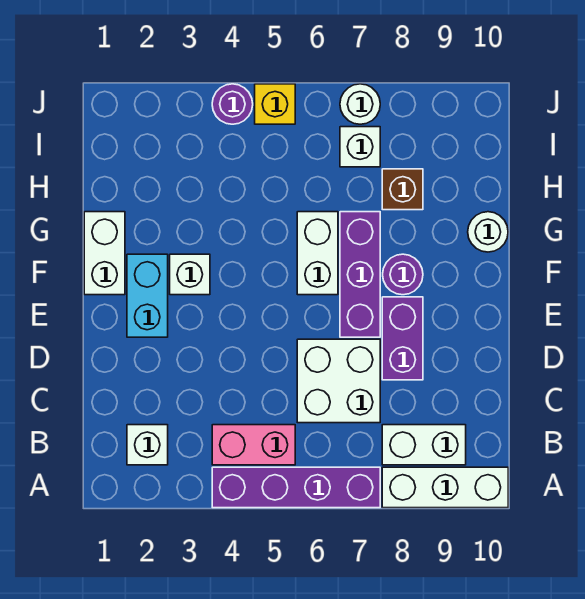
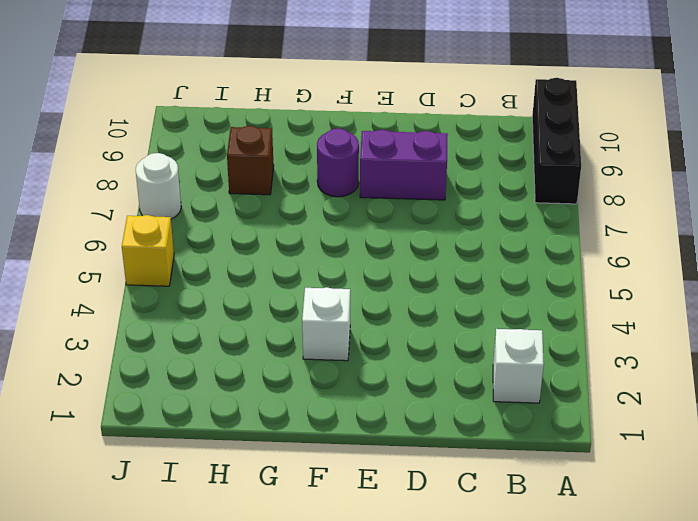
black 1x3 brick [532,78,581,204] -> white 1x3 brick [382,467,508,508]
none -> purple 1x4 brick [212,467,380,508]
none -> pink 1x2 brick [212,425,295,465]
none -> white 1x2 brick [382,425,466,465]

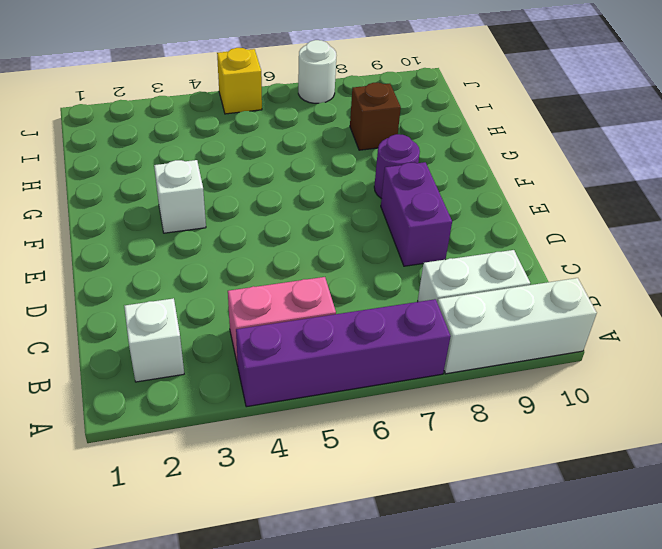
none -> white 2x2 brick [297,339,380,423]
none -> cyan 1x2 brick [127,254,168,337]
none -> purple 1x3 brick [340,212,380,337]

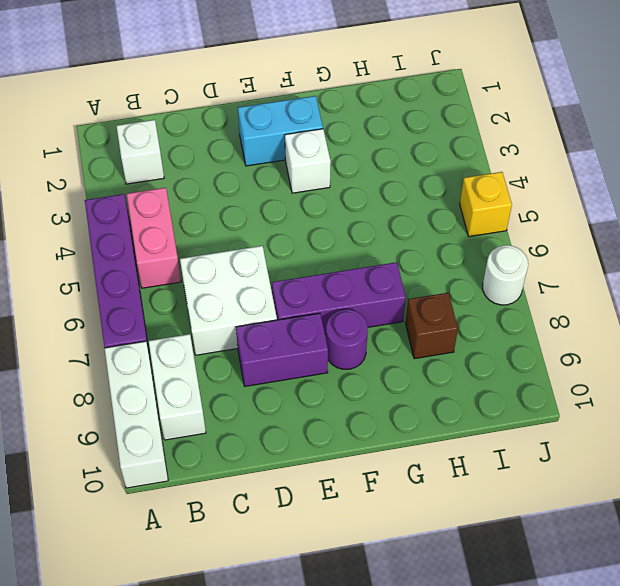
none -> white 1x2 brick [84,212,125,295]
none -> white 1x2 brick [297,212,338,295]
none -> white 1x1 round brick [468,212,508,252]

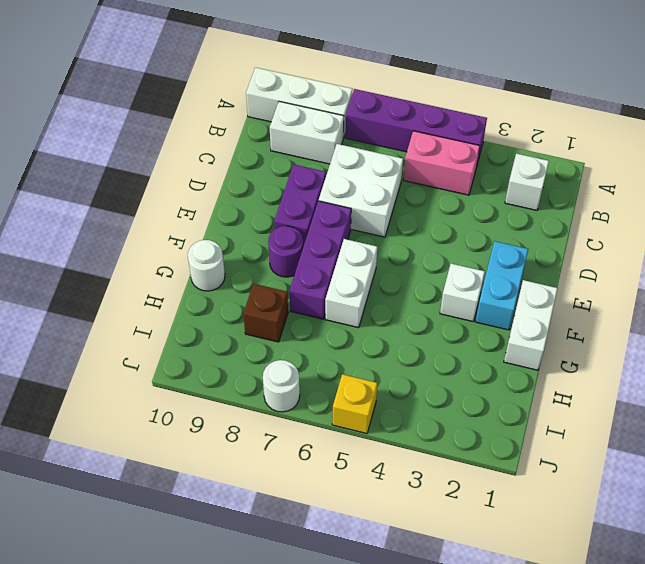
none -> white 1x1 brick [340,127,380,167]
none -> purple 1x1 round brick [212,84,253,124]

